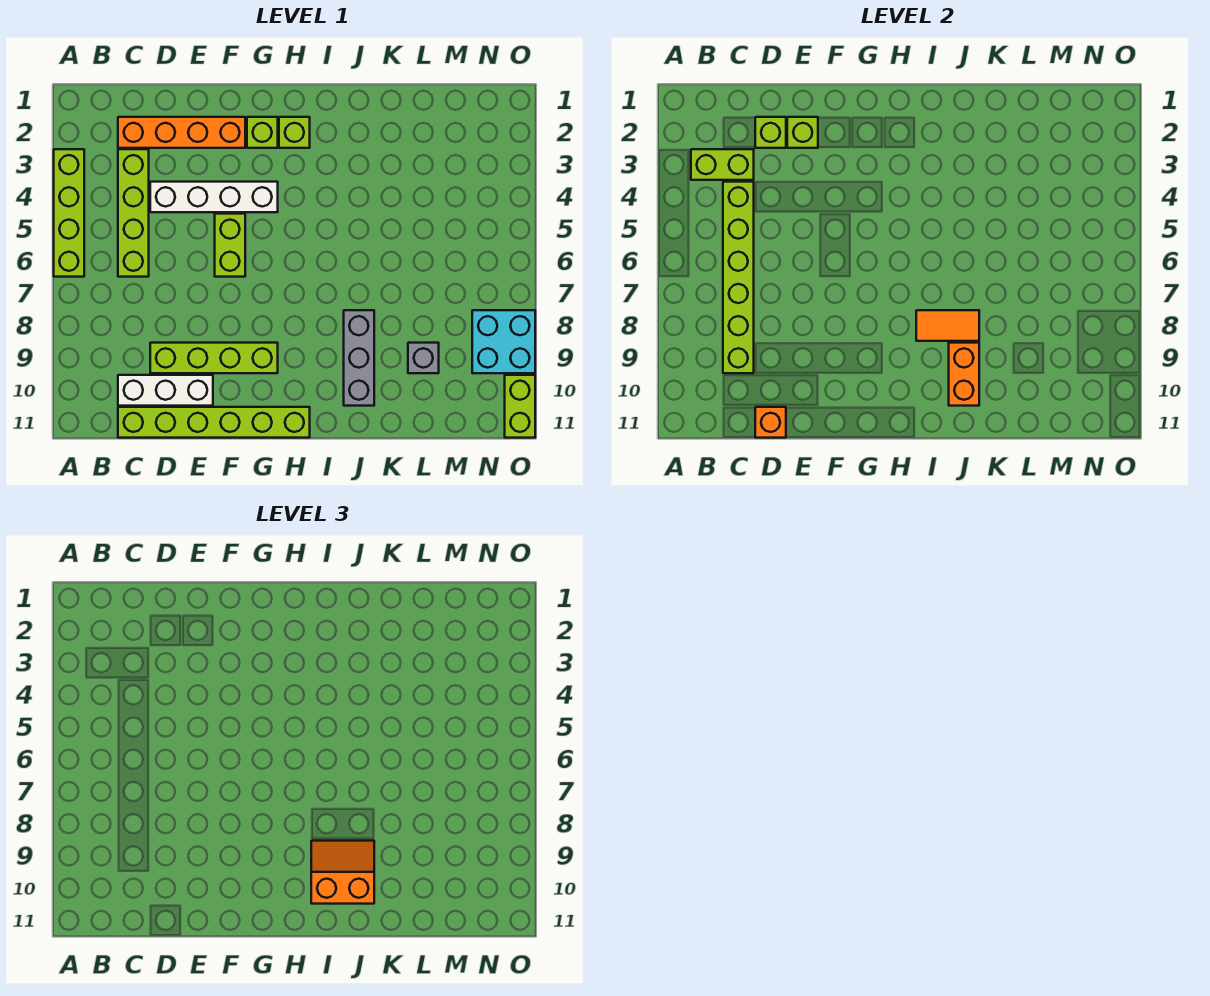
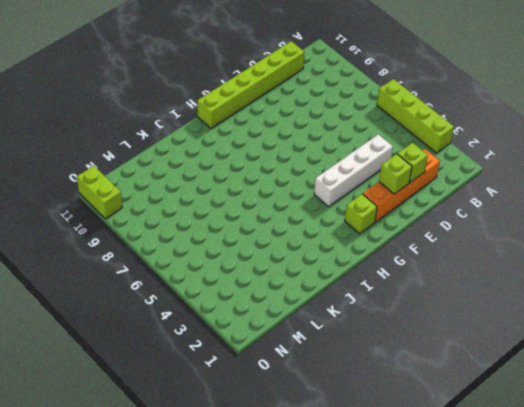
none -> lime 1x4 brick [118,149,149,277]
none -> white 1x3 brick [118,375,213,406]
none -> lime 1x4 brick [150,343,278,373]

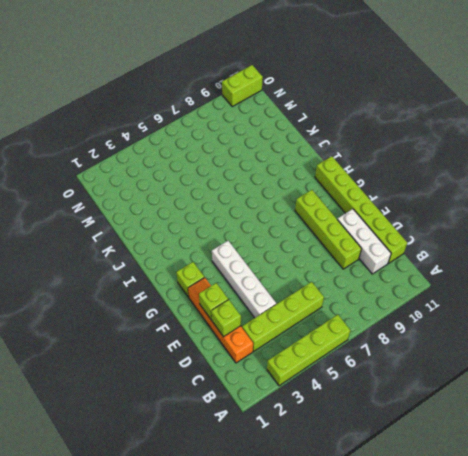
none -> lime 1x2 brick [215,214,245,277]
none -> lime 1x1 brick [279,117,310,148]
none -> grey 1x3 brick [344,310,374,406]

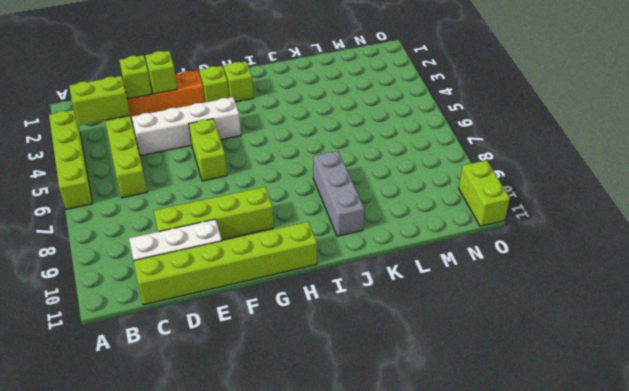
none -> grey 1x1 brick [408,343,439,373]
none -> cyan 2x2 brick [472,310,535,373]
none -> lime 1x6 brick [723,182,754,373]

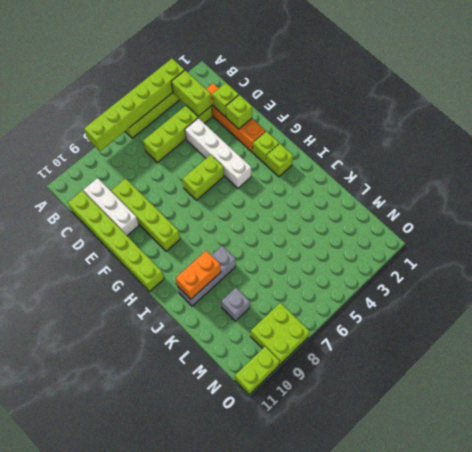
lime 1x6 brick [84,59,185,151] -> lime 1x6 brick moved to [723,182,754,373]
lime 2x2 brick [250,303,310,365] -> cyan 2x2 brick [472,310,535,373]
none -> orange 1x1 brick [755,407,786,438]
none -> orange 1x2 tile [916,310,979,341]
none -> orange 2x2 slope [311,841,374,904]

